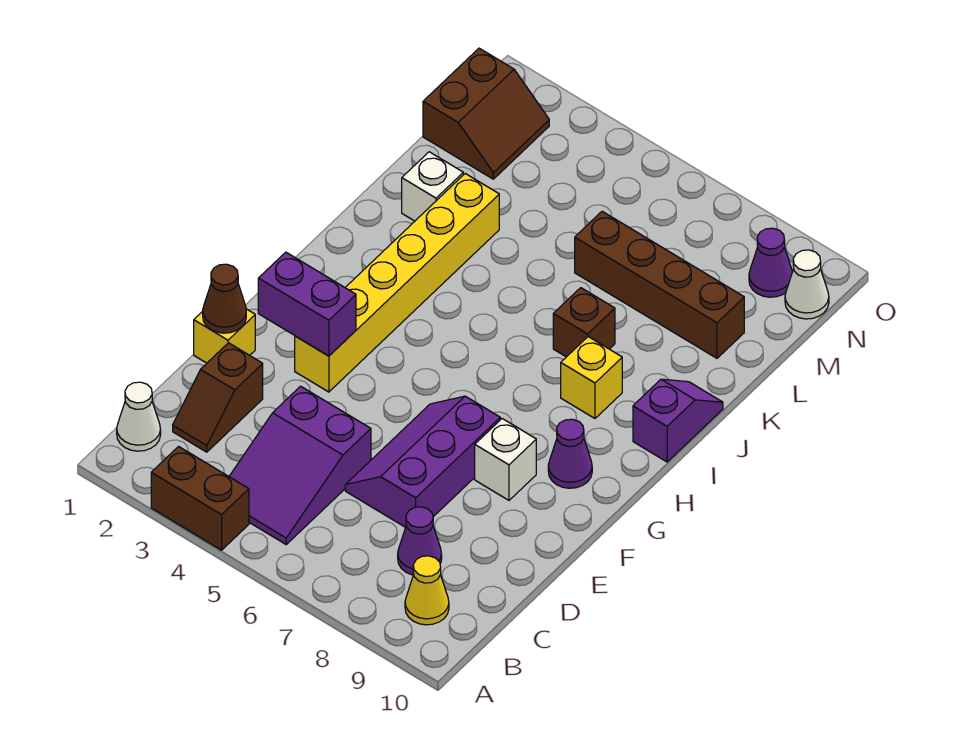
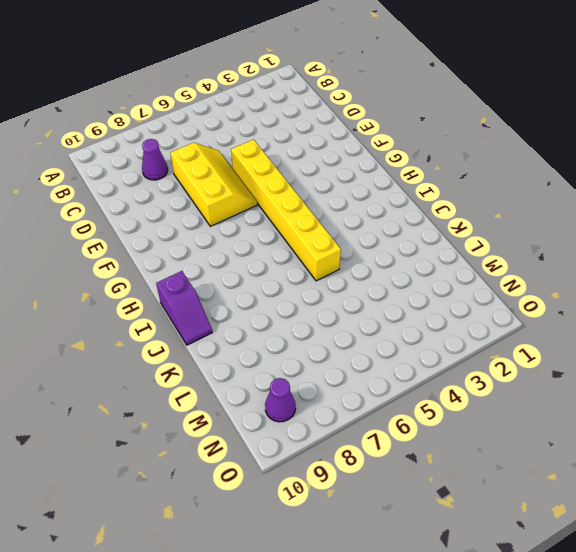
yellow 2x3 slope [170,143,257,226] -> purple 2x3 slope [345,396,500,527]
yellow 1x6 brick [231,140,341,281] -> yellow 1x6 brick moved to [295,174,499,392]
none -> brown 1x2 brick [151,446,249,550]
none -> white 1x1 cone [117,382,161,451]
none -> purple 2x3 slope [229,386,371,544]

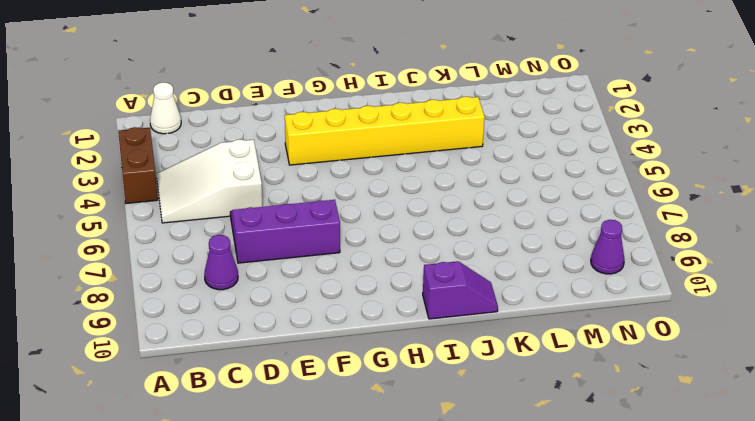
white 2x3 slope [156,139,262,223] -> purple 2x3 slope [229,386,371,544]
none -> yellow 1x1 cone [405,556,449,625]
none -> brown 1x2 slope [173,343,263,452]
none -> yellow 1x1 brick [194,309,255,363]

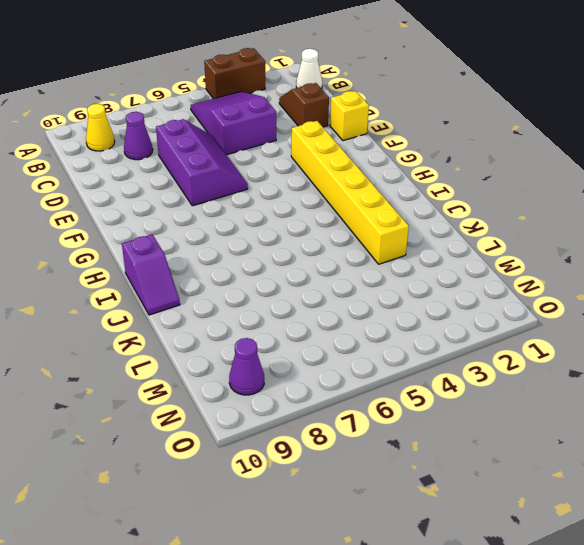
none -> white 1x1 brick [475,419,536,500]
none -> purple 1x1 cone [548,419,592,488]
none -> yellow 1x1 brick [561,337,622,418]

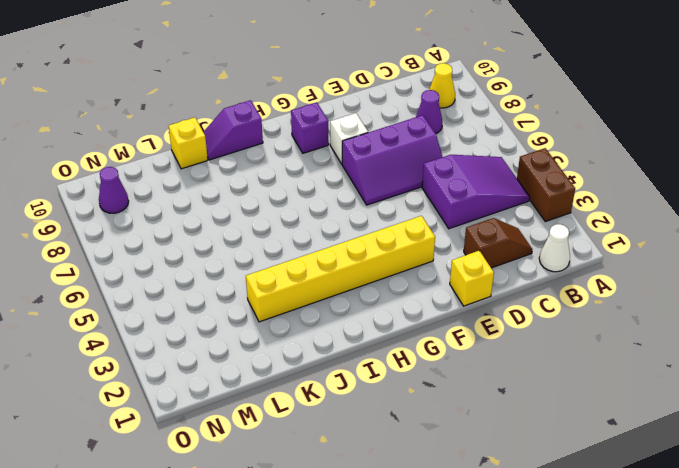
purple 1x1 brick [291,102,329,153] -> purple 1x1 cone [548,419,592,488]
yellow 1x1 brick [169,117,208,169] -> yellow 1x1 brick moved to [561,337,622,418]
none -> brown 1x1 brick [553,288,615,357]
none -> white 1x1 brick [402,152,463,221]
none -> brown 1x4 brick [575,211,744,358]

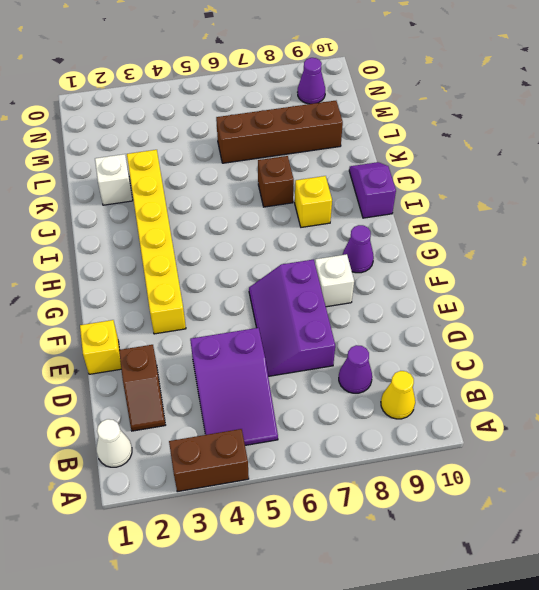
none -> brown 2x2 slope [423,48,549,179]
none -> white 1x1 cone [785,250,829,319]
none -> brown 1x1 cone [203,264,246,333]

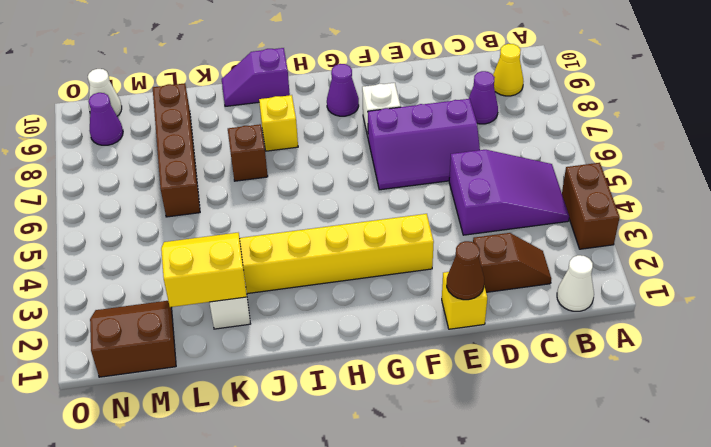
yellow 2x2 slope [161,233,247,307] -> none
none -> purple 1x2 brick [258,252,356,356]

